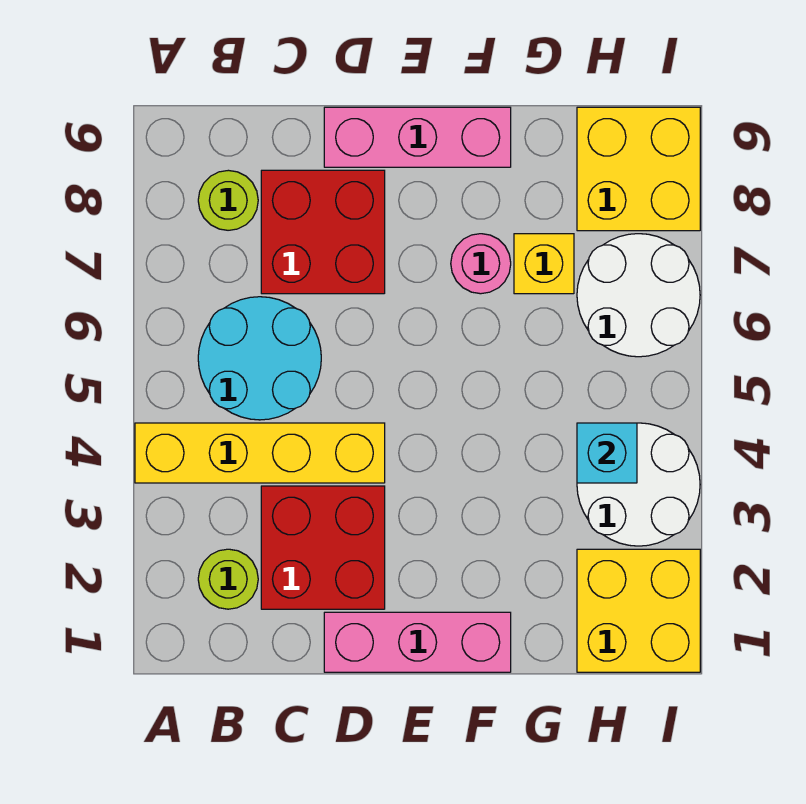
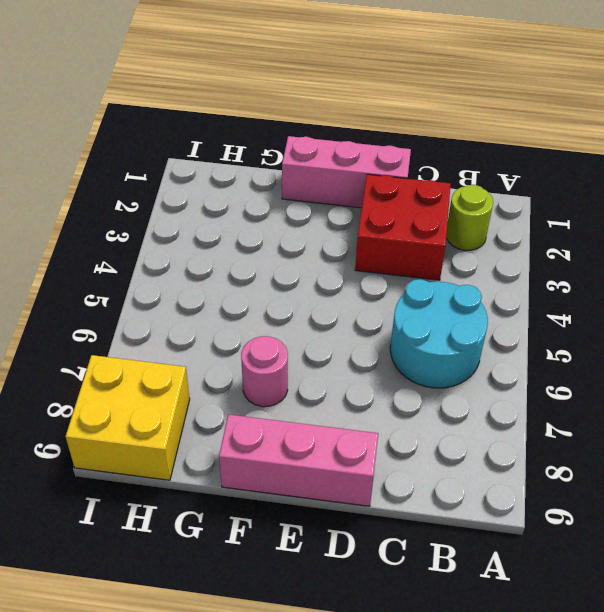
none -> yellow 1x4 brick [135,423,385,483]
none -> lime 1x1 round brick [198,170,258,230]
none -> red 2x2 brick [261,170,385,294]

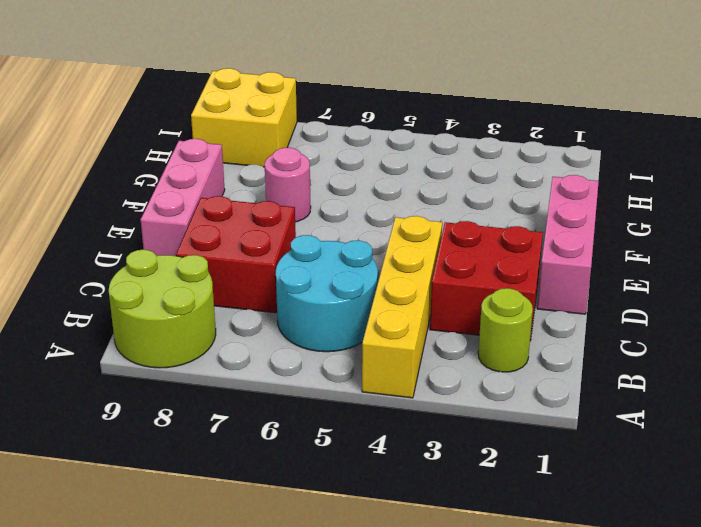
lime 2x2 round brick [109,250,216,368] -> lime 1x1 round brick [198,170,258,230]
none -> yellow 1x1 brick [514,234,574,294]
none -> yellow 2x2 brick [577,549,700,672]
none -> white 2x2 round brick [577,423,700,546]

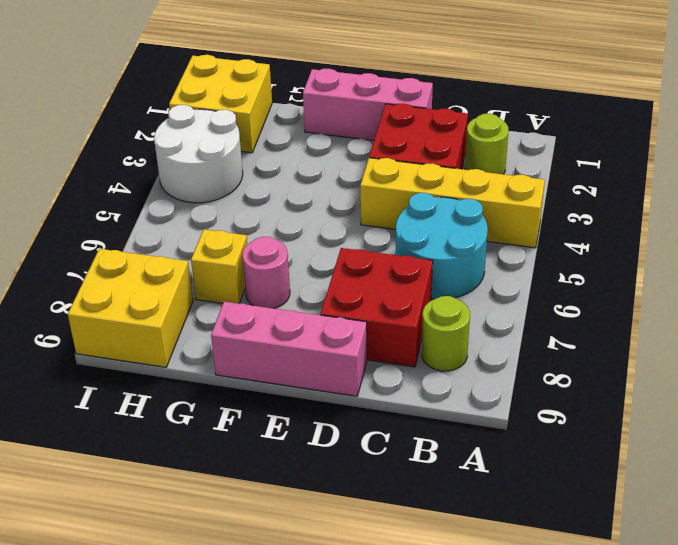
none -> white 2x2 round brick [577,234,700,357]
none -> cyan 1x1 brick [577,423,637,483]

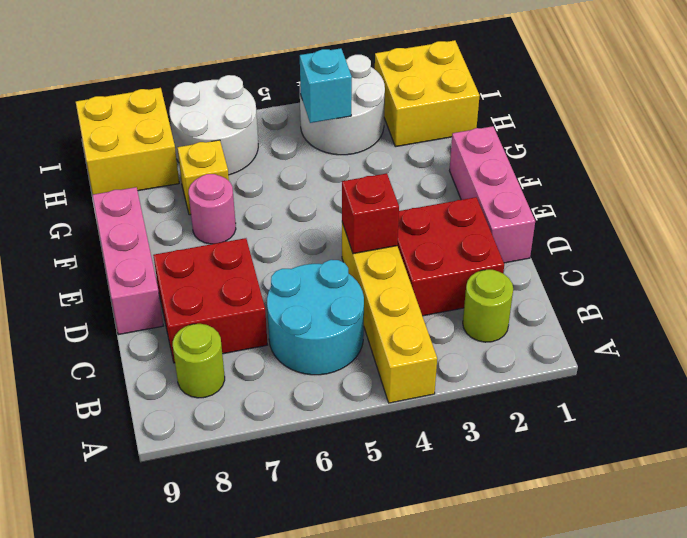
red 1x1 brick [342,173,399,254] -> none

